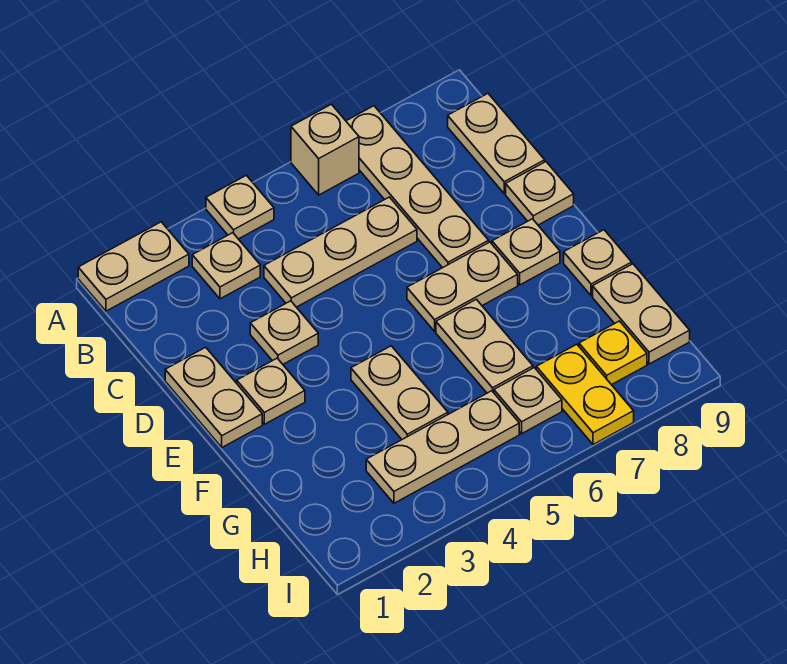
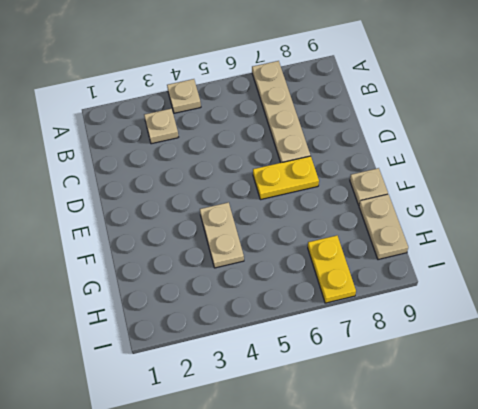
yellow 1x2 plate [253,156,319,200] -> tan 1x2 plate [407,242,518,331]
none -> tan 1x2 plate [78,222,189,311]
none -> tan 1x1 brick [291,104,359,195]
none -> tan 1x2 plate [448,94,545,193]

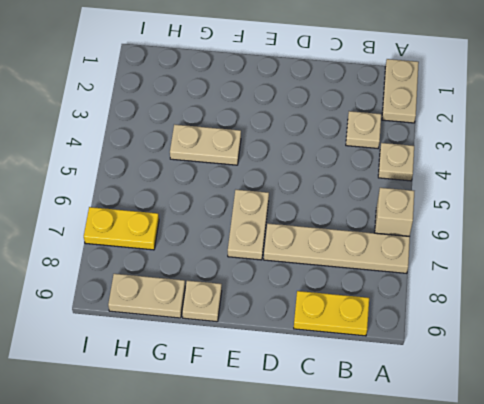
yellow 1x2 plate [294,291,369,336] -> tan 1x2 plate [448,94,545,193]
none -> tan 1x3 plate [264,197,417,307]
none -> tan 1x2 plate [165,347,262,447]
none -> tan 1x1 plate [250,301,318,364]

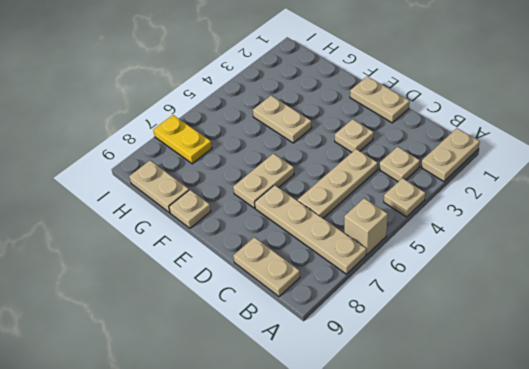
none -> tan 1x1 plate [506,162,574,225]
none -> tan 1x1 plate [237,358,305,424]
none -> tan 1x1 plate [492,219,560,285]

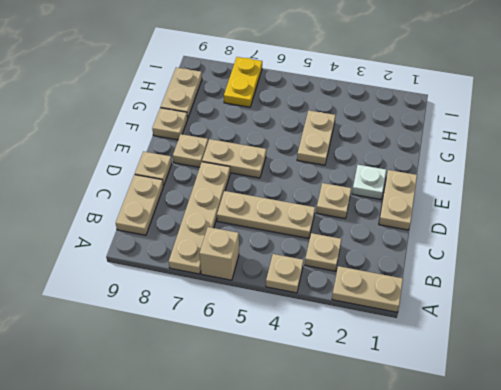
white 1x1 plate [352,165,386,199] -> tan 1x1 plate [237,358,305,424]
none -> tan 1x2 plate [436,299,533,393]
none -> tan 1x3 plate [366,391,519,503]
none -> tan 1x1 plate [494,368,562,434]

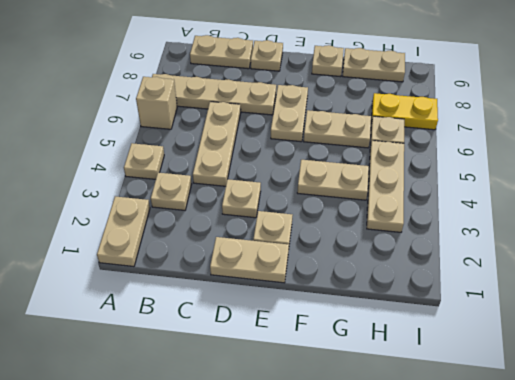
none -> tan 1x1 plate [492,219,560,285]
none -> yellow 1x1 plate [579,321,647,385]

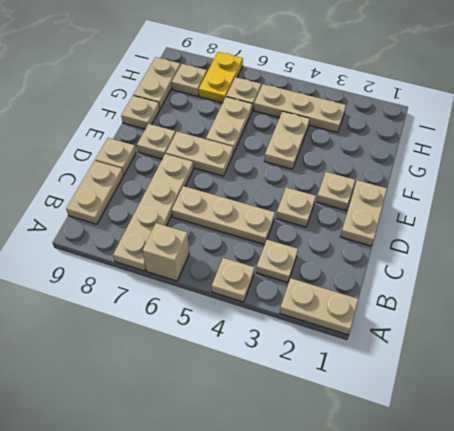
tan 1x1 plate [172,64,207,96] -> yellow 1x1 plate [579,321,647,385]

